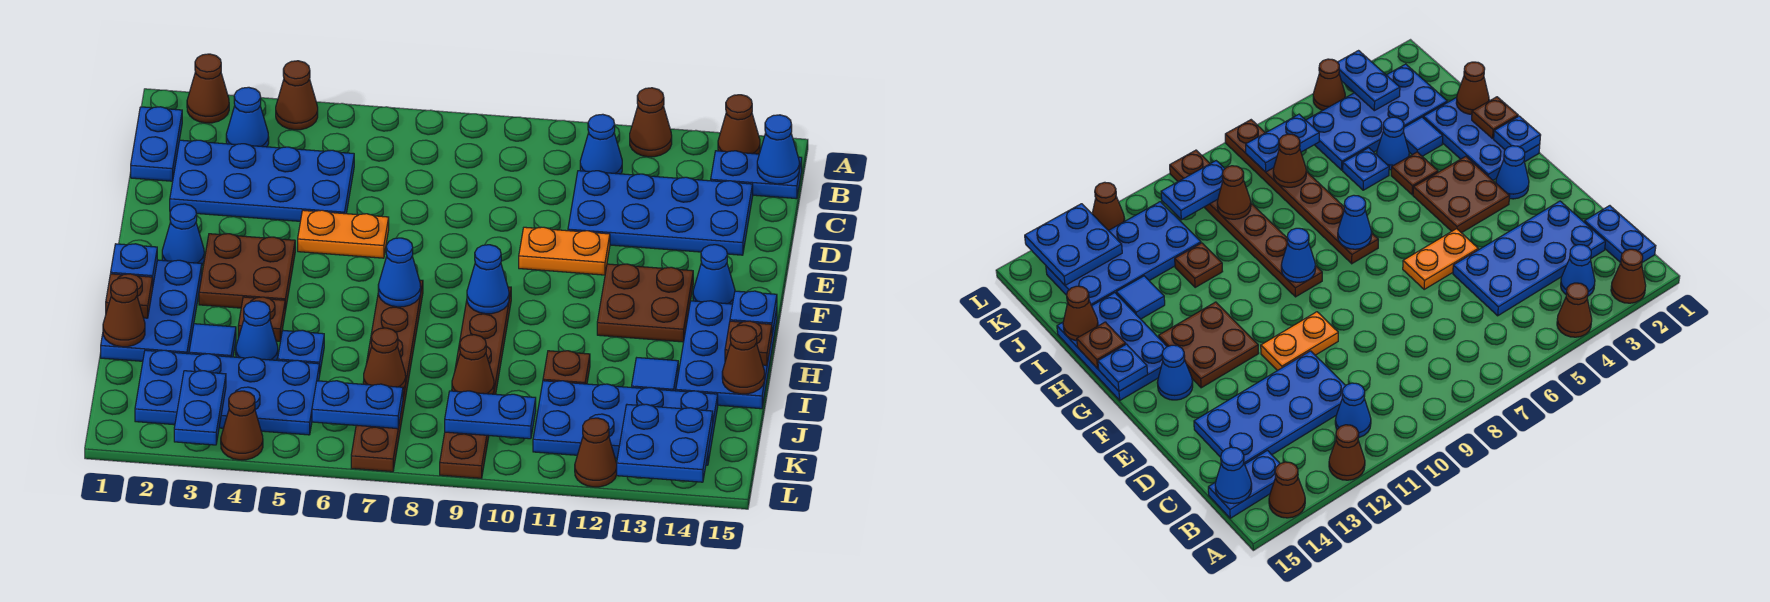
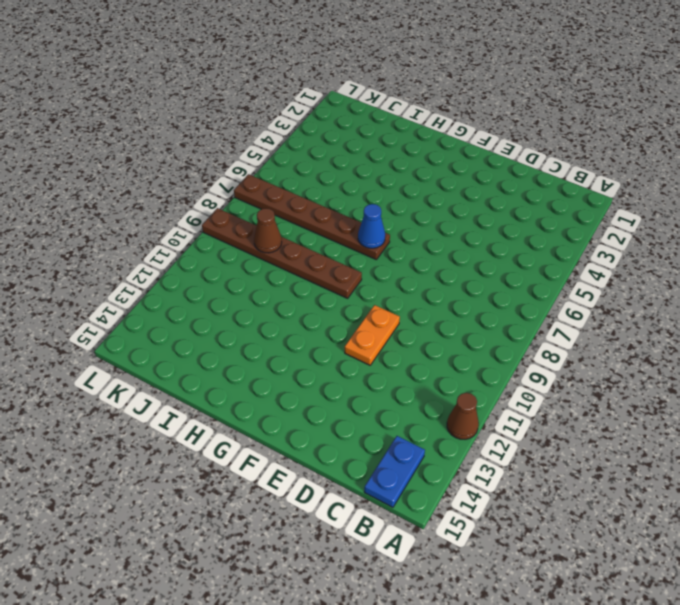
none -> brown 1x1 cone [187,54,229,123]
none -> brown 1x1 cone [276,61,318,130]
none -> brown 1x1 cone [718,95,760,154]
none -> blue 1x2 plate [131,107,182,181]

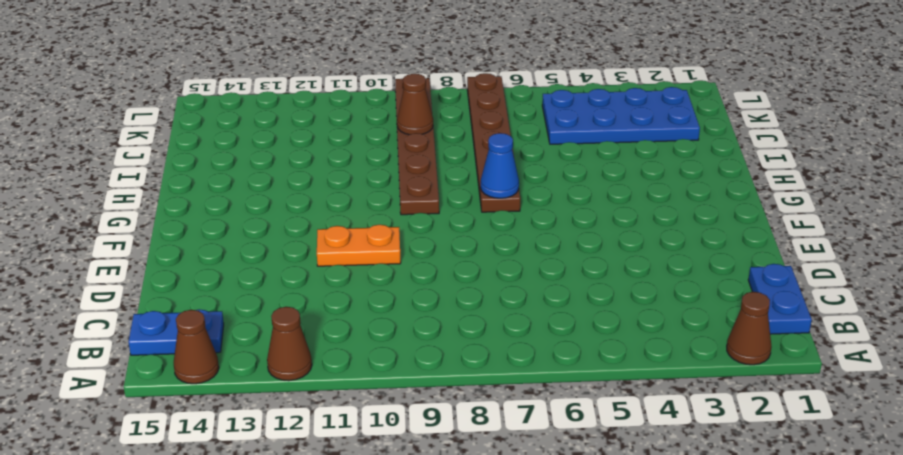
none -> brown 1x1 cone [276,61,318,130]
none -> blue 1x1 cone [226,87,269,147]
none -> blue 1x1 cone [580,114,622,174]
none -> blue 2x4 plate [170,140,354,221]

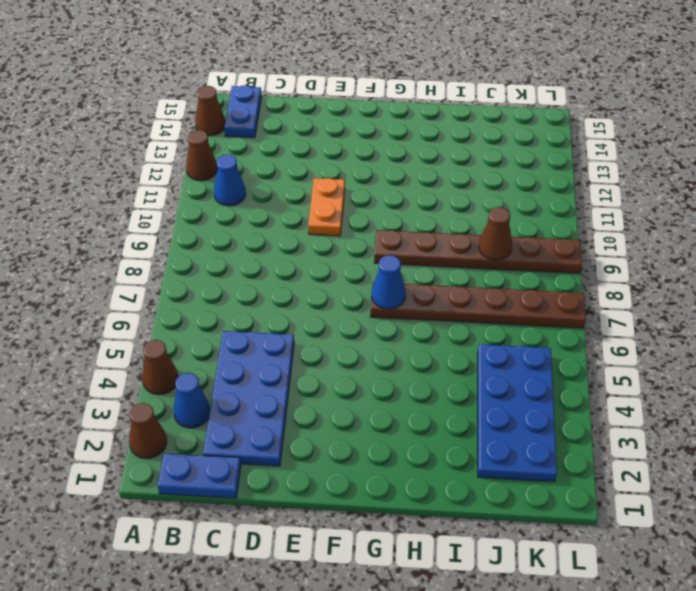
none -> blue 2x4 plate [568,171,753,255]
none -> orange 1x2 plate [298,210,389,258]
none -> blue 1x1 cone [162,204,204,265]
none -> brown 2x2 plate [199,234,295,311]

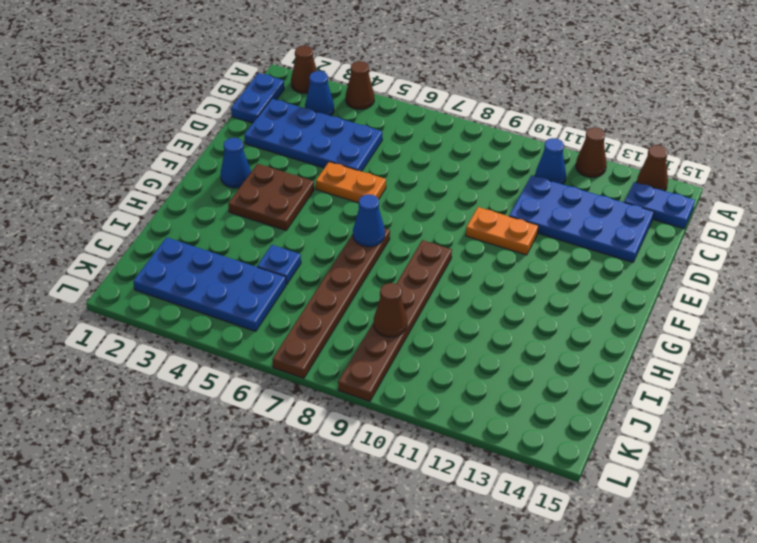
none -> brown 2x2 plate [597,264,693,342]
none -> blue 1x1 cone [693,245,735,304]
none -> blue 2x3 plate [101,260,202,361]
none -> blue 2x3 plate [676,301,777,409]

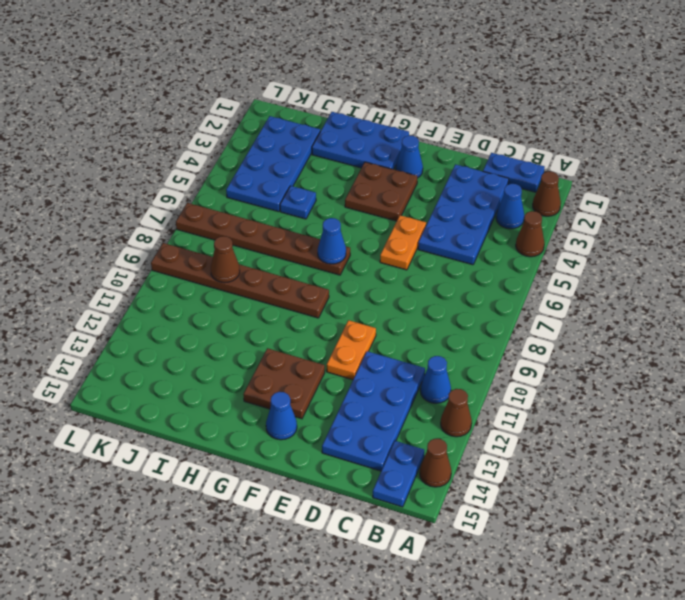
none -> blue 2x3 plate [676,301,777,409]
none -> brown 1x1 plate [238,297,285,341]
none -> blue 1x1 tile [189,324,236,357]
none -> blue 1x1 cone [236,301,278,360]

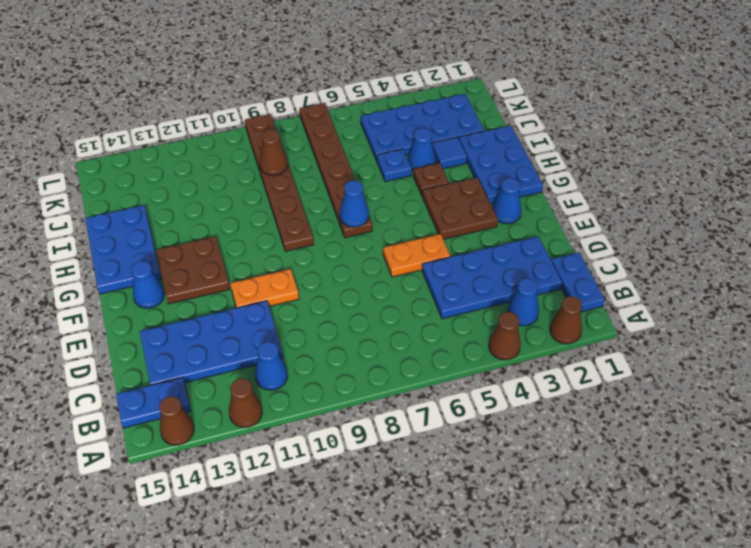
none -> brown 1x1 plate [543,351,590,384]
none -> blue 1x1 tile [632,358,678,391]
none -> blue 2x4 plate [533,381,718,465]
none -> brown 1x1 cone [221,391,263,460]

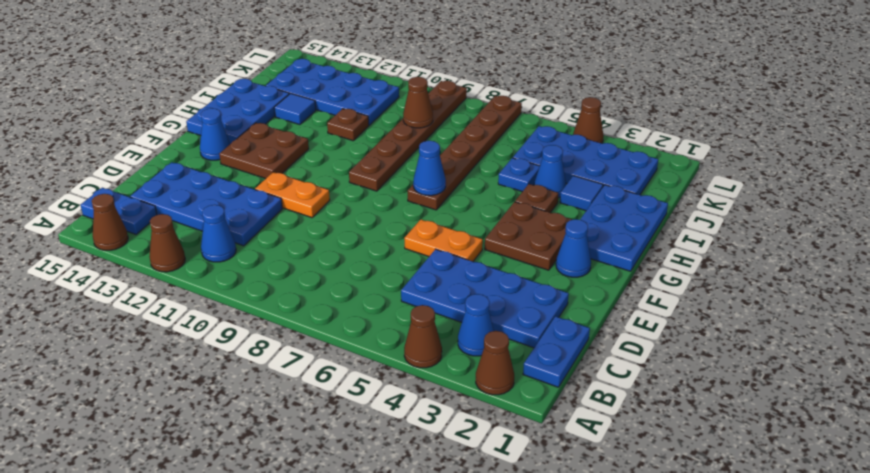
none -> brown 1x1 cone [575,418,617,487]
none -> blue 1x1 cone [757,115,799,184]
none -> blue 1x1 plate [111,244,157,284]
none -> blue 1x1 cone [467,245,509,314]

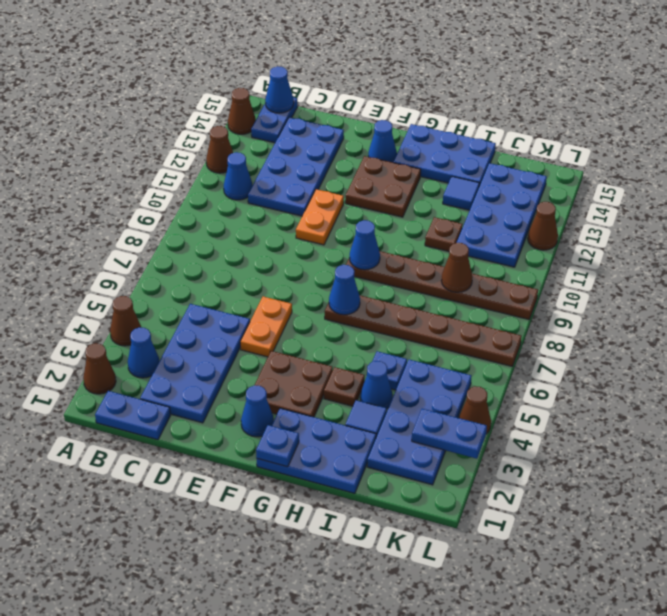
none -> blue 1x1 plate [730,291,777,333]
none -> brown 1x1 plate [106,274,153,318]
none -> brown 1x1 plate [725,321,772,366]
none -> brown 1x1 cone [103,278,145,347]

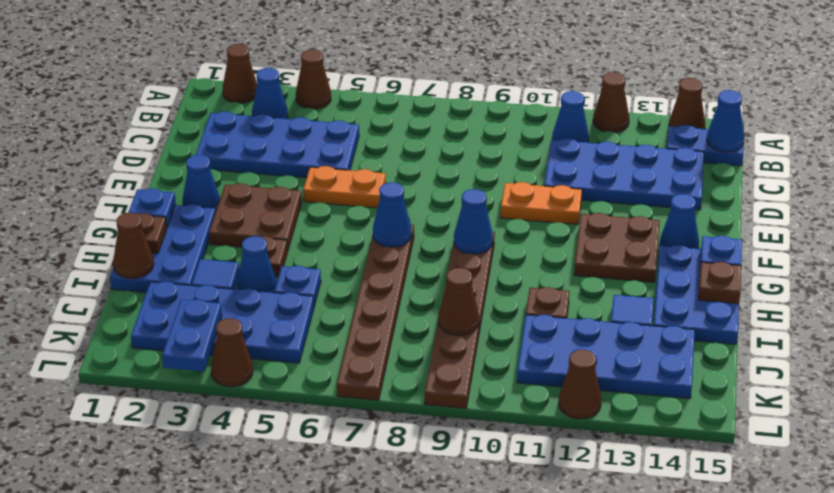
none -> blue 1x2 plate [131,107,182,181]
none -> brown 1x1 cone [722,325,765,394]
none -> brown 1x1 cone [364,328,406,389]
none -> blue 1x2 plate [312,381,403,429]

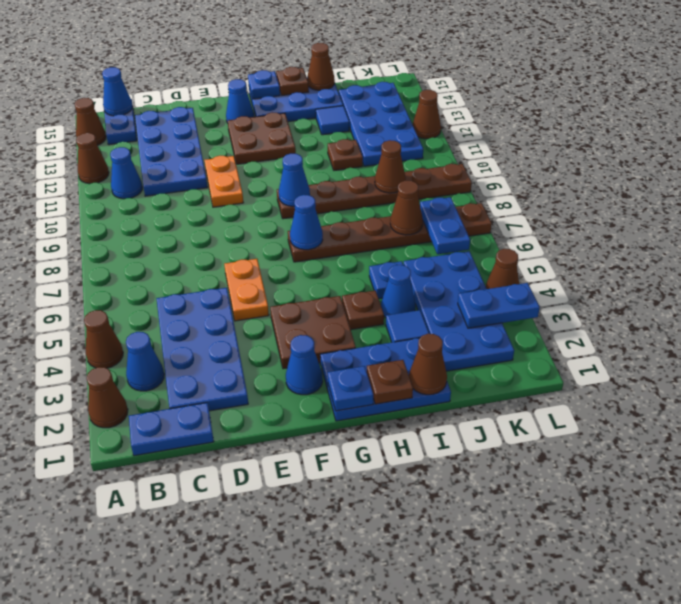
none -> blue 1x2 plate [445,391,536,439]
none -> blue 2x2 plate [617,404,713,482]

